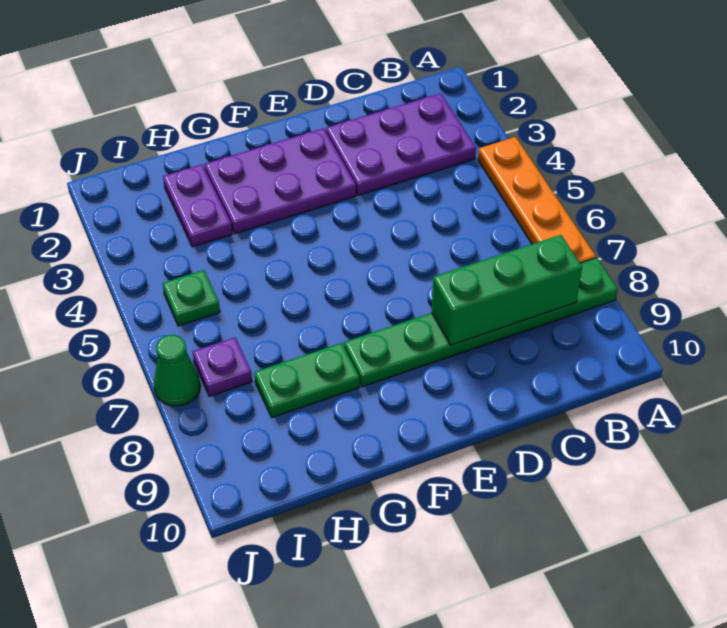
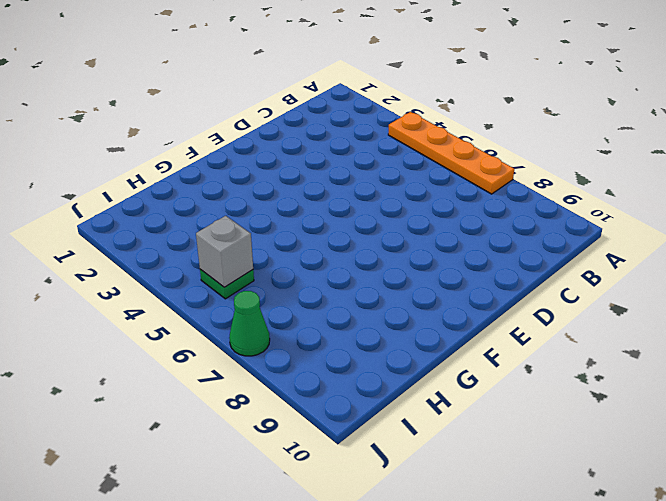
grey 1x1 brick [196,216,253,287] -> none
none -> green 1x6 plate [344,258,618,387]
none -> purple 2x3 plate [326,93,476,195]

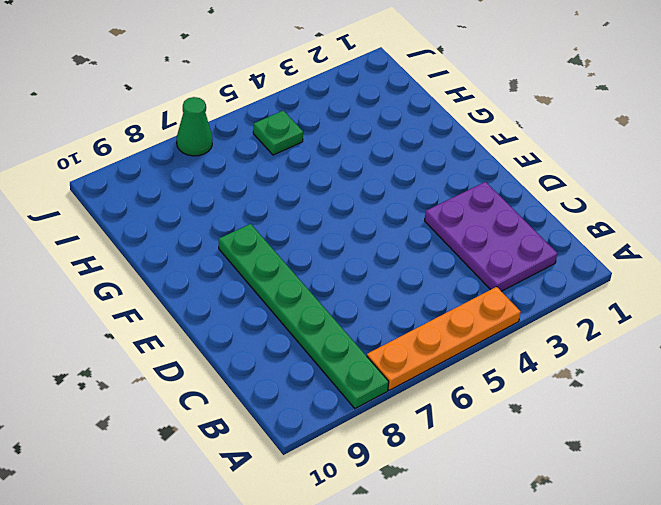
none -> purple 2x3 plate [205,128,356,234]
none -> green 1x2 plate [254,343,360,418]

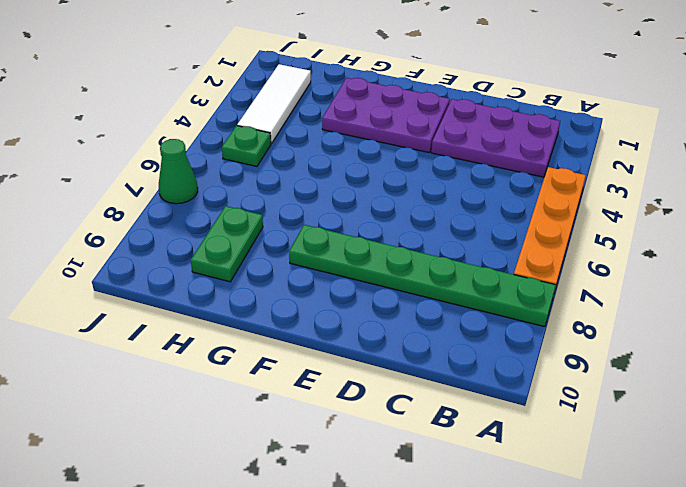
green 1x2 plate [191,206,263,282] -> green 1x2 plate turned to [254,343,360,418]
white 1x3 tile [237,64,311,144] -> none
none -> purple 1x2 plate [163,165,232,247]
none -> purple 1x1 plate [193,338,252,396]

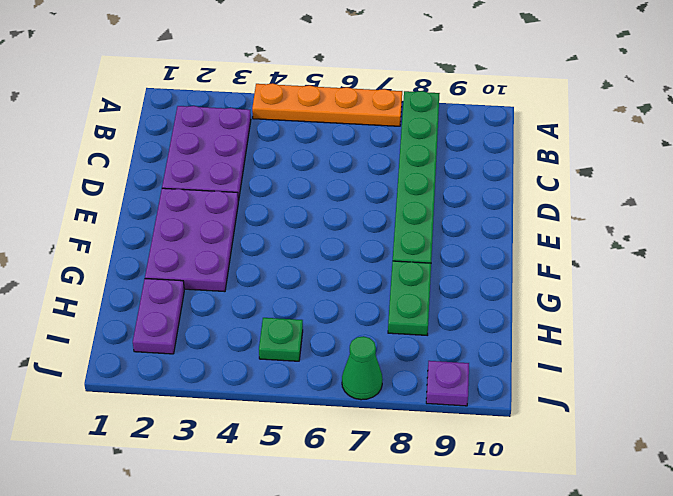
purple 1x2 plate [133,279,184,354] -> purple 1x2 plate turned to [163,165,232,247]
purple 1x1 plate [426,361,469,406] -> purple 1x1 plate moved to [193,338,252,396]
none -> green 1x3 brick [432,235,582,345]

